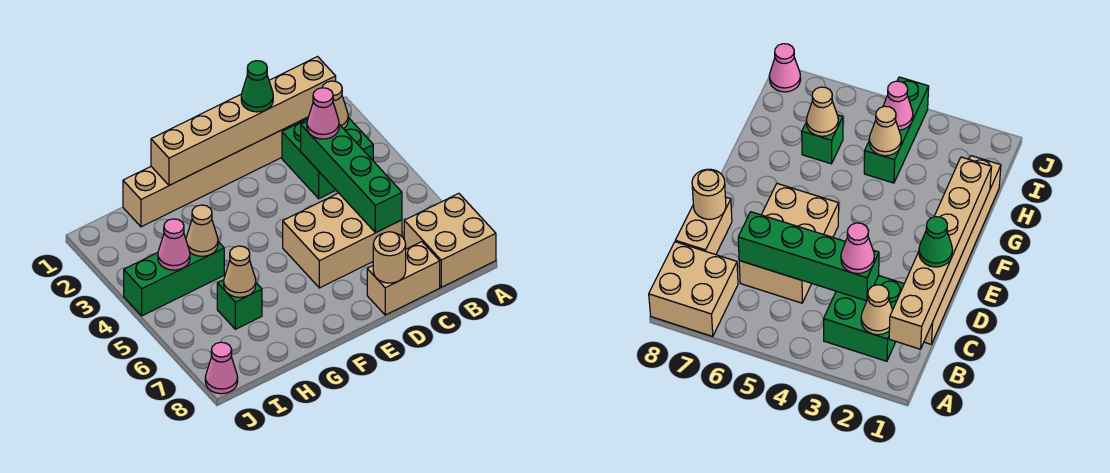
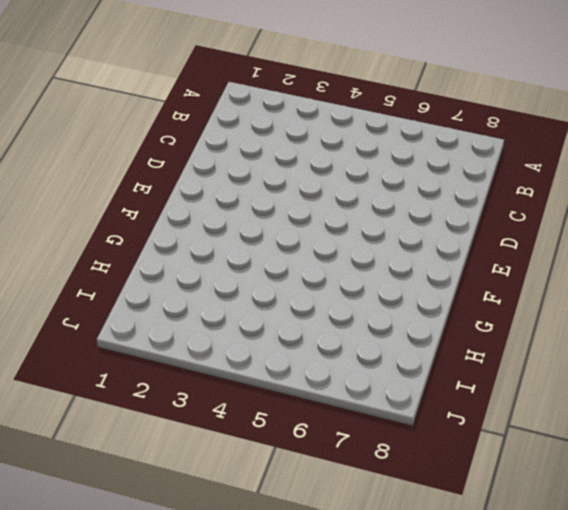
none -> tan 2x2 brick [404,193,496,287]
none -> green 2x2 brick [282,118,373,199]
none -> tan 1x6 brick [123,117,308,227]

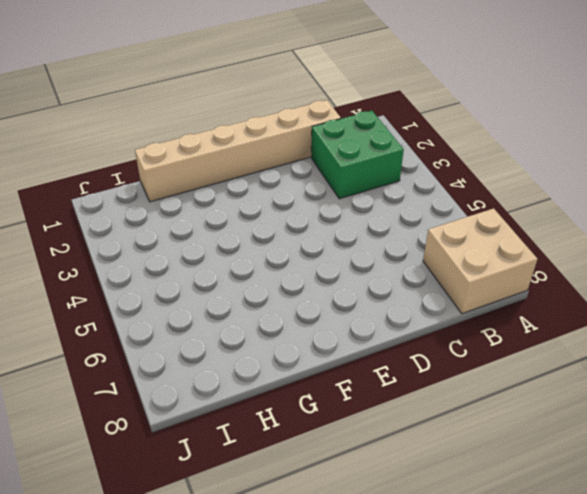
none -> tan 2x3 brick [283,193,402,288]
none -> tan 1x2 brick [367,242,440,315]
none -> green 1x3 brick [124,242,224,316]

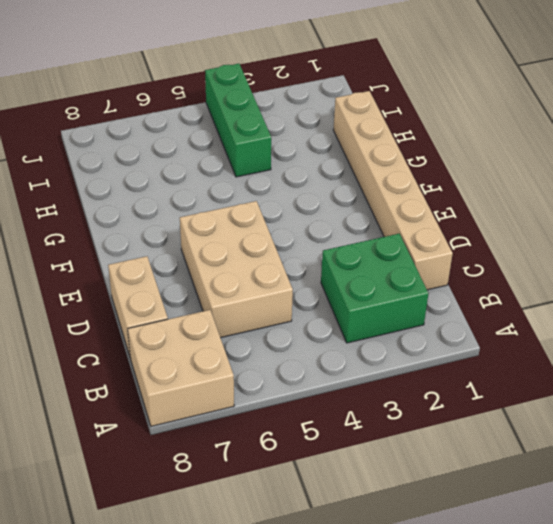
none -> green 1x1 brick [217,280,262,329]
none -> pink 1x1 cone [205,342,238,394]
none -> tan 1x6 brick [151,57,336,185]

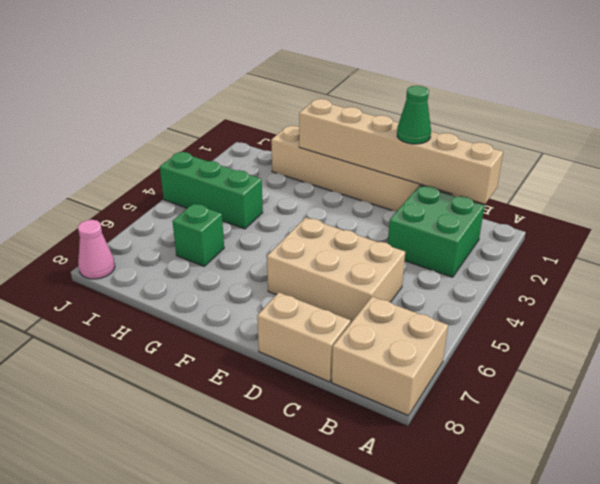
none -> tan 1x1 cone [322,81,348,129]
none -> green 1x4 brick [301,122,402,233]
none -> tan 1x1 round brick [373,232,406,283]

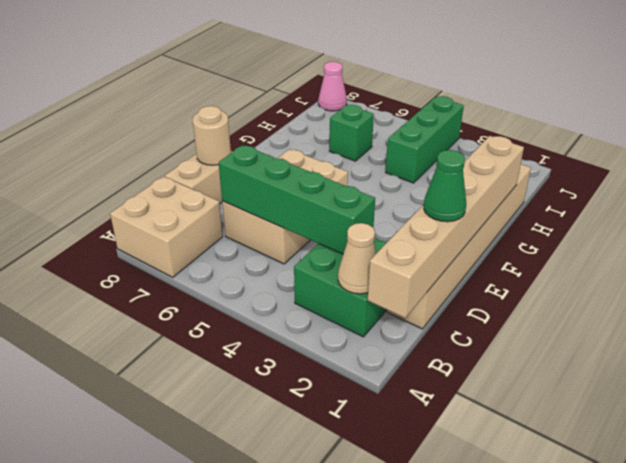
none -> tan 1x1 cone [186,205,218,256]
none -> tan 1x1 cone [224,246,256,297]
none -> pink 1x1 cone [158,219,190,270]

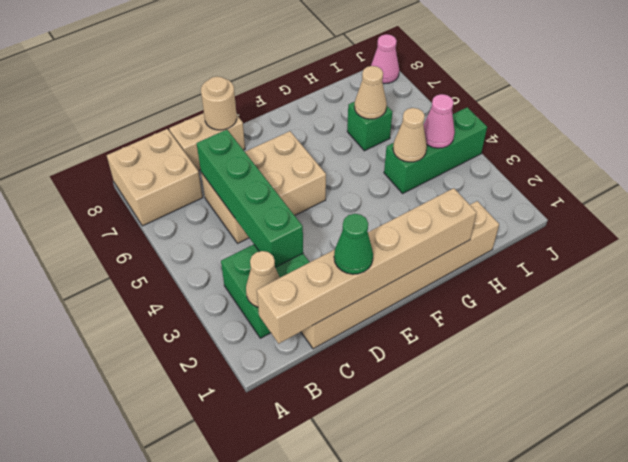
none -> pink 1x1 cone [307,88,339,139]

